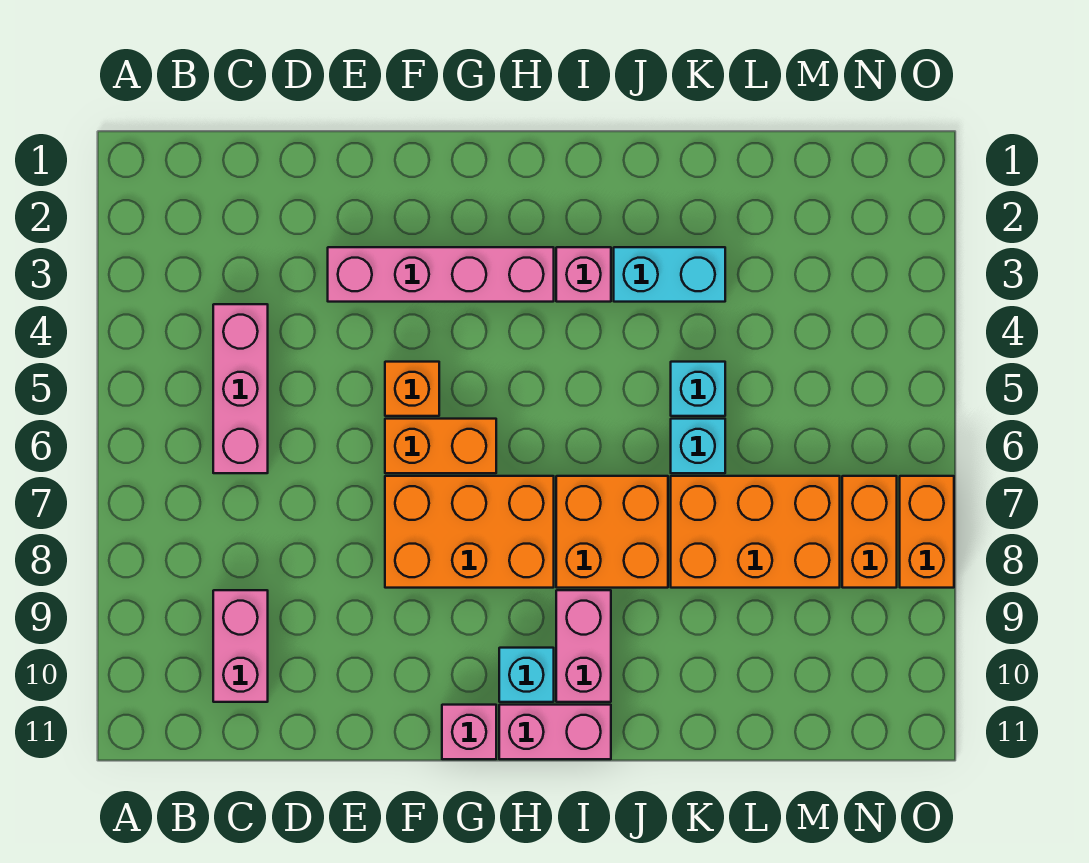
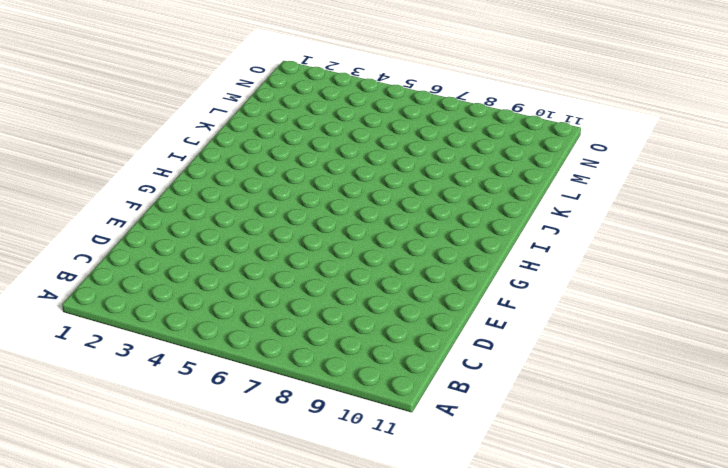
none -> pink 1x3 brick [213,304,268,473]
none -> pink 1x2 brick [213,590,268,702]
none -> pink 1x4 brick [328,247,554,302]

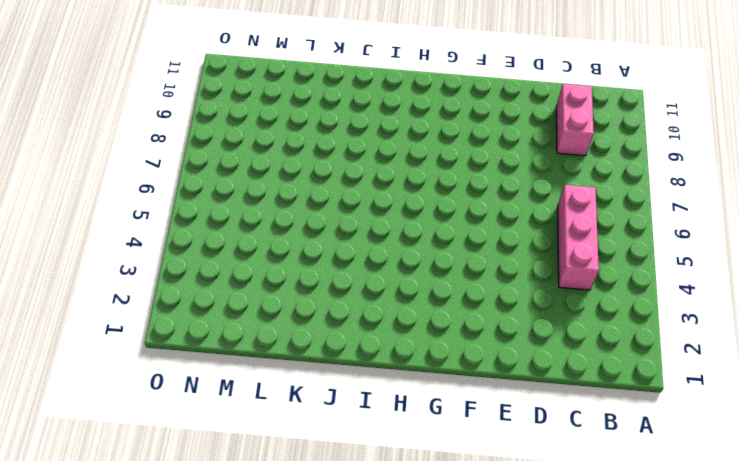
none -> pink 1x4 brick [328,247,554,302]
none -> orange 1x1 brick [385,362,439,416]
none -> orange 1x2 brick [385,419,496,473]

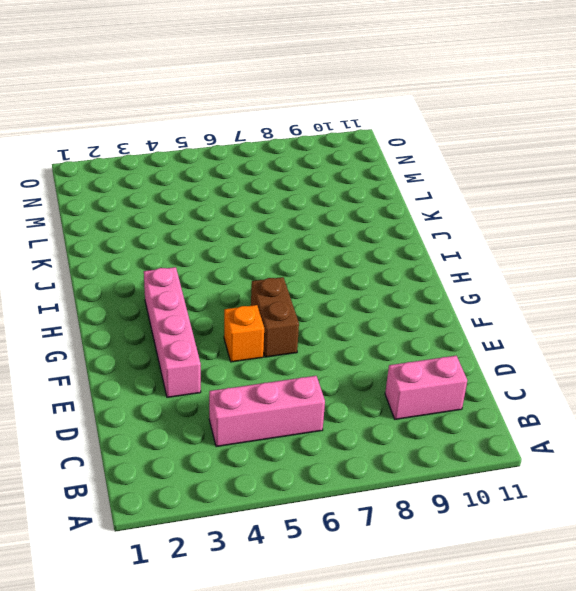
brown 1x2 brick [251,277,299,357] -> orange 1x2 brick [385,419,496,473]
none -> orange 2x3 brick [385,476,554,588]
none -> pink 1x1 brick [442,705,496,759]
none -> cyan 1x1 brick [499,648,554,702]

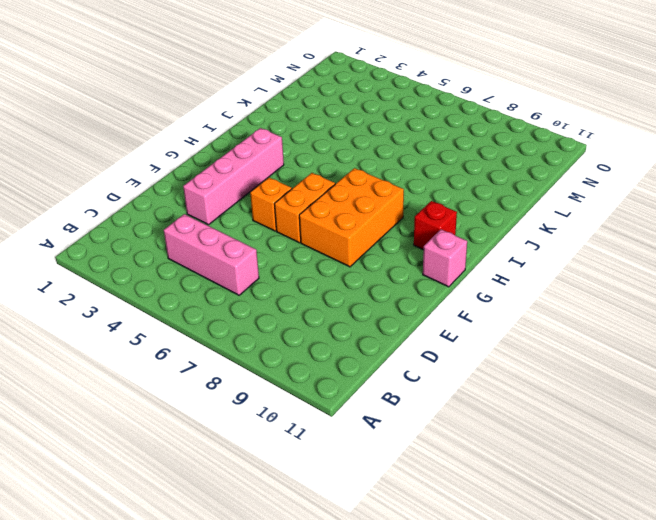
red 1x1 brick [414,201,457,250] -> cyan 1x1 brick [499,648,554,702]
none -> pink 1x2 brick [213,590,268,702]
none -> pink 1x2 brick [499,705,611,759]
none -> pink 1x1 brick [556,247,611,302]

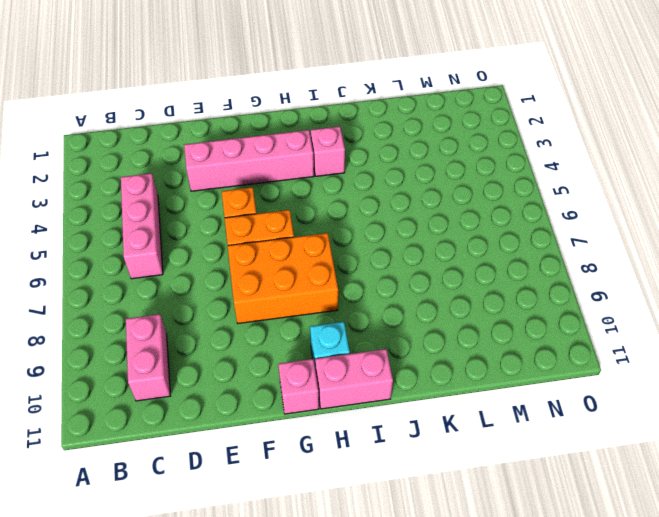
none -> orange 2x2 brick [556,476,668,588]
none -> pink 1x2 brick [556,590,611,702]
none -> cyan 1x2 brick [614,247,725,302]

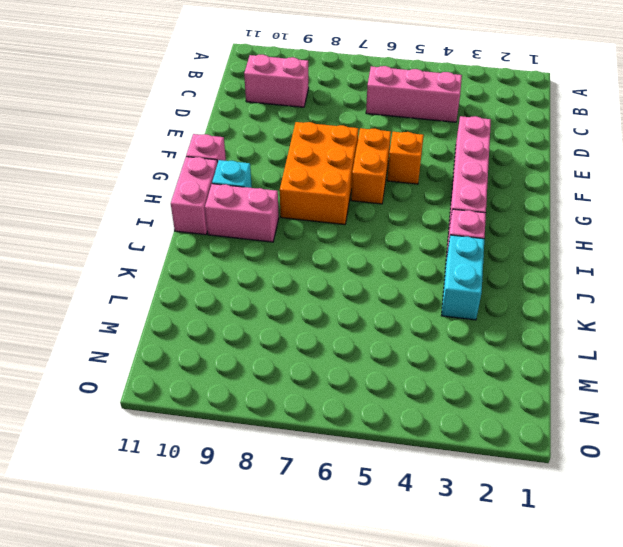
none -> orange 2x2 brick [556,476,668,588]
none -> cyan 1x1 brick [671,362,725,416]
none -> cyan 1x1 brick [671,419,725,473]

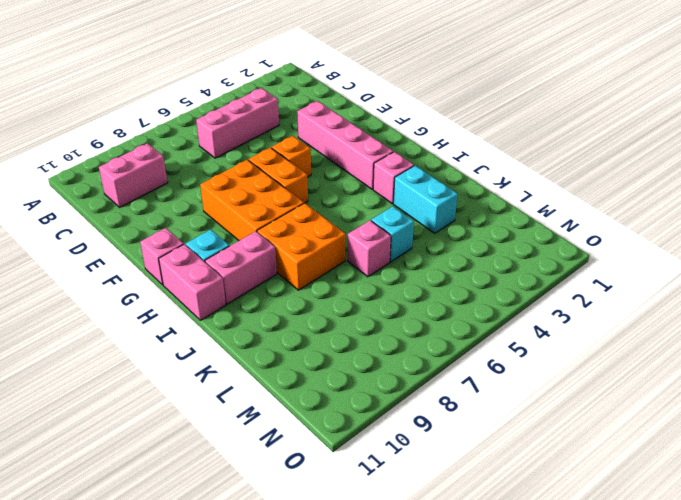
pink 1x1 brick [348,220,391,277] -> cyan 1x1 brick [671,419,725,473]
none -> orange 2x3 brick [671,476,840,588]
none -> orange 1x2 brick [842,476,897,588]
none -> orange 1x2 brick [900,476,954,588]

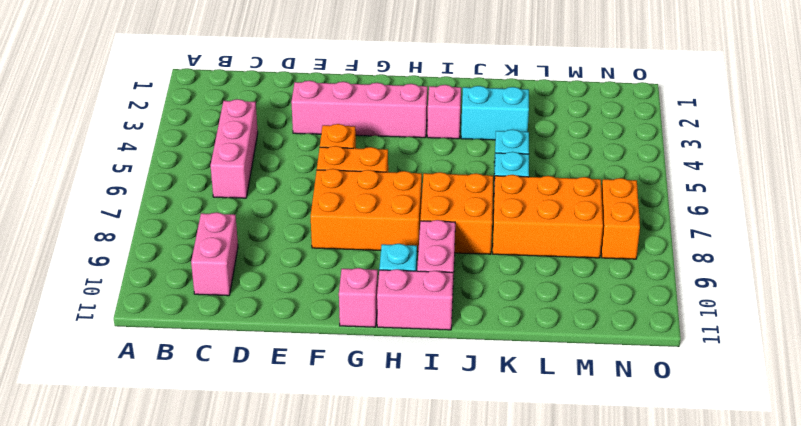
none -> orange 1x2 brick [900,476,954,588]

